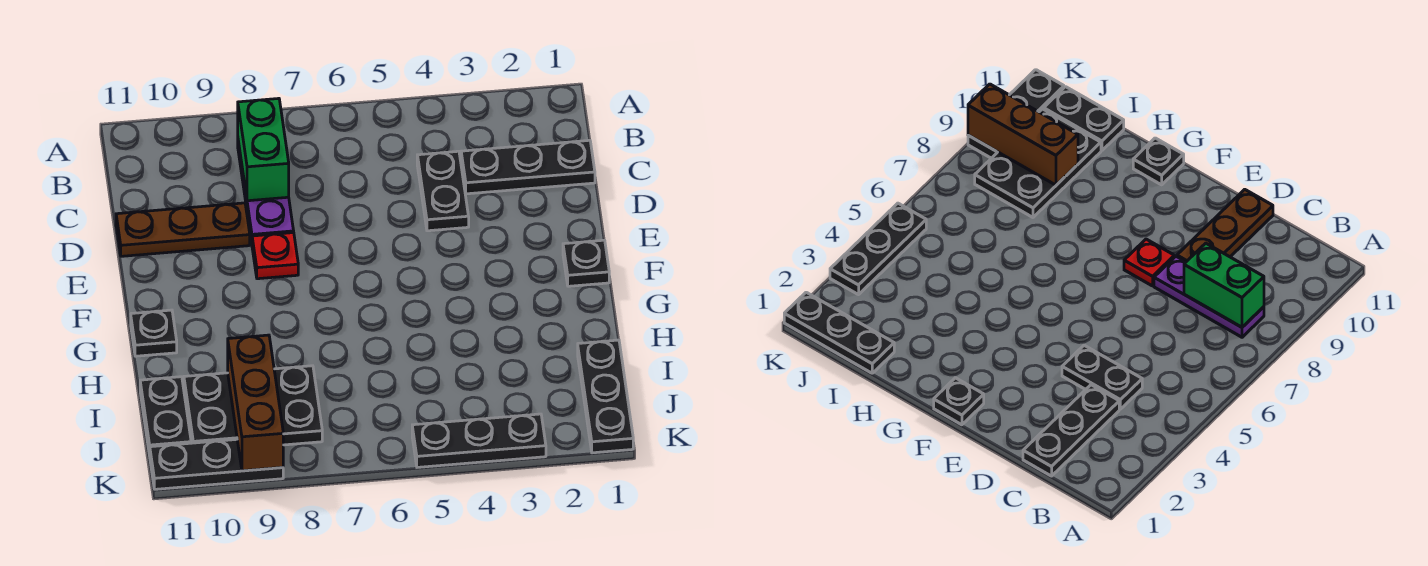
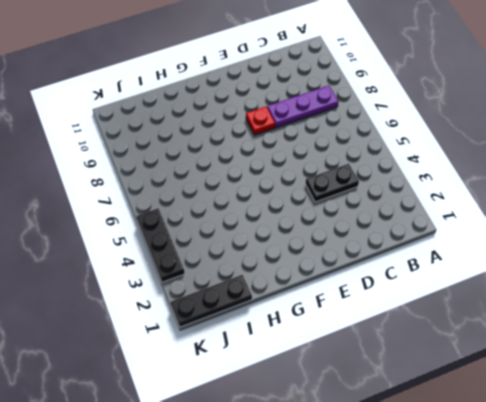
none -> black 1x3 plate [461,140,595,194]
none -> brown 1x3 plate [116,203,250,256]
none -> black 1x1 plate [563,240,609,286]

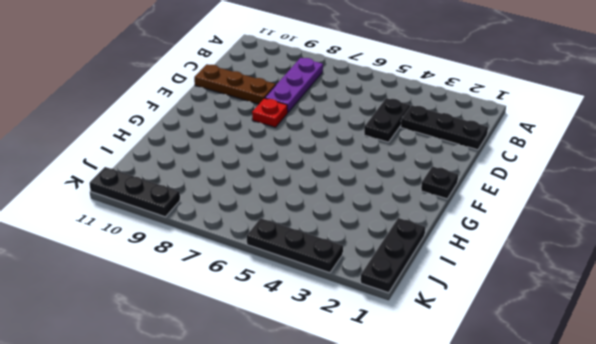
none -> black 1x1 plate [131,310,177,356]
none -> black 2x3 plate [184,366,322,445]
none -> black 1x2 plate [140,377,191,455]

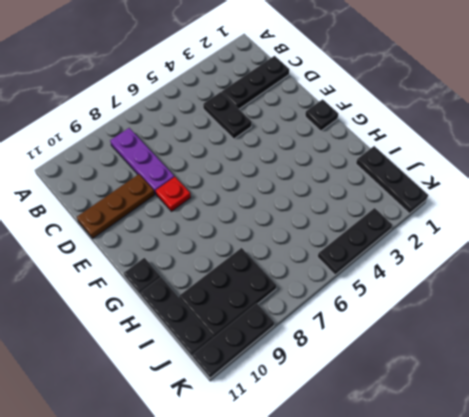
black 1x3 plate [140,277,213,356] -> black 1x2 plate [140,377,191,455]
none -> green 1x2 brick [238,98,289,201]
none -> brown 1x3 brick [228,335,283,471]

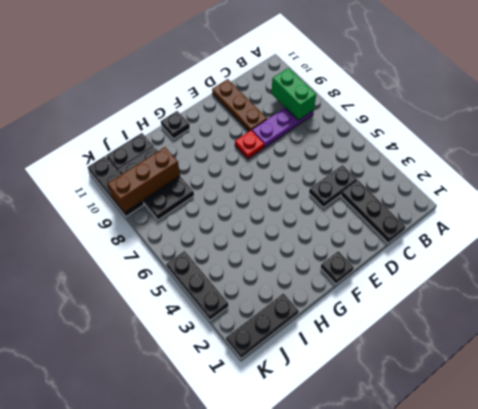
green 1x2 brick [271,68,316,120] -> green 1x2 brick turned to [238,98,289,201]

